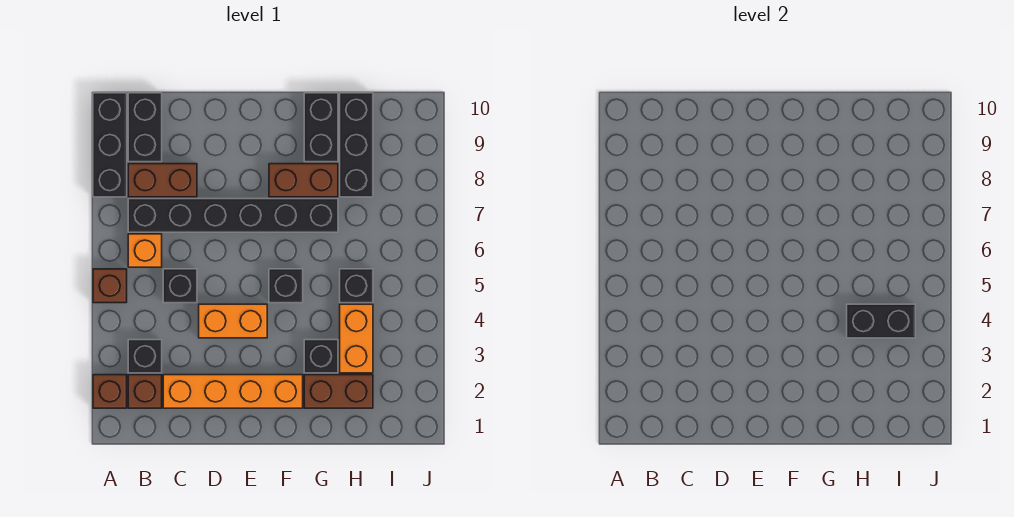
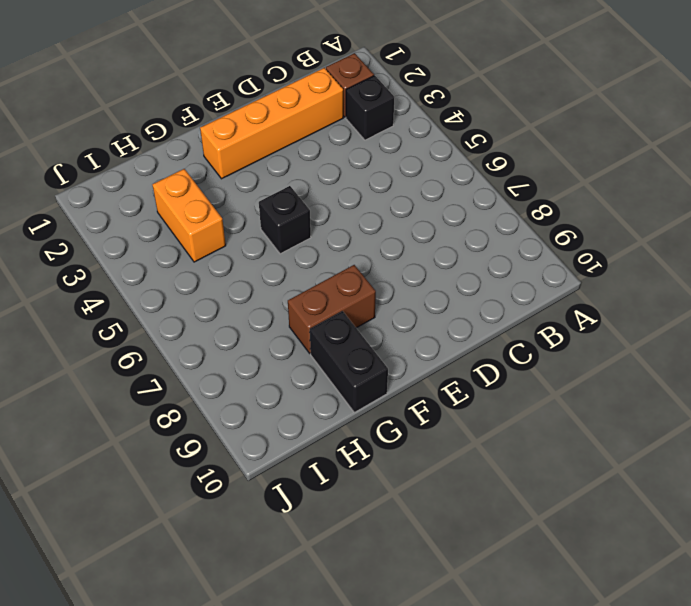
none -> brown 1x1 brick [93,375,127,408]
none -> brown 1x1 brick [93,269,127,303]
none -> black 1x3 brick [93,93,127,197]

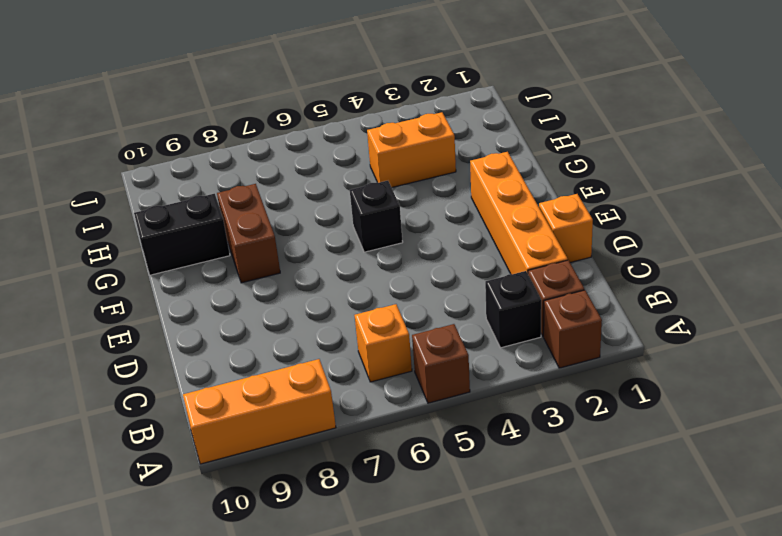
orange 1x3 brick [183,359,336,464] -> black 1x3 brick [93,93,127,197]
orange 1x1 brick [539,194,593,263] -> none
none -> black 1x6 brick [128,199,338,232]
none -> brown 1x2 brick [128,164,197,197]
none -> black 1x2 brick [128,93,162,162]

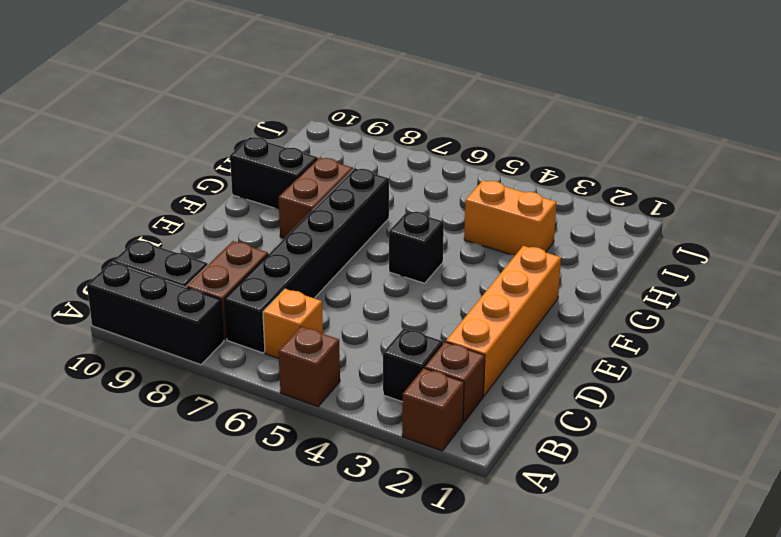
none -> black 1x1 brick [163,269,197,303]
none -> orange 1x2 brick [199,304,267,338]
none -> brown 1x2 brick [304,375,373,408]

